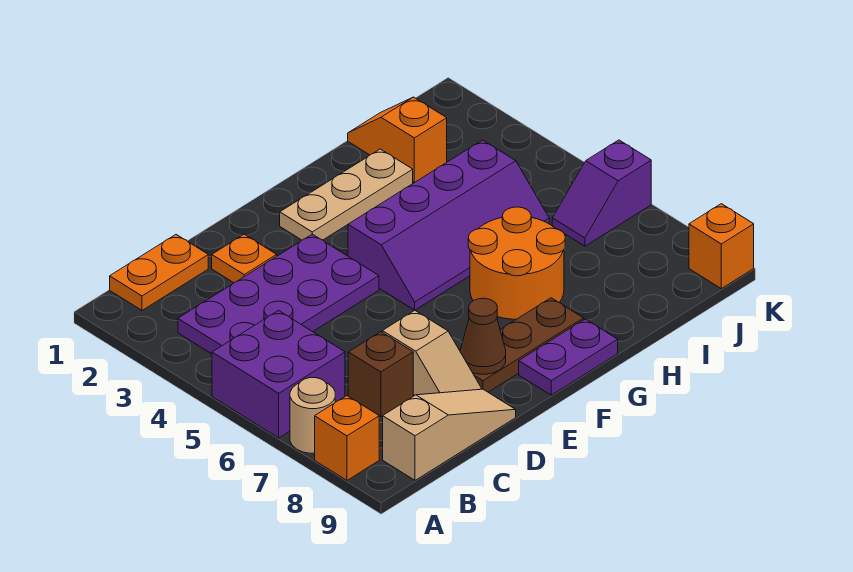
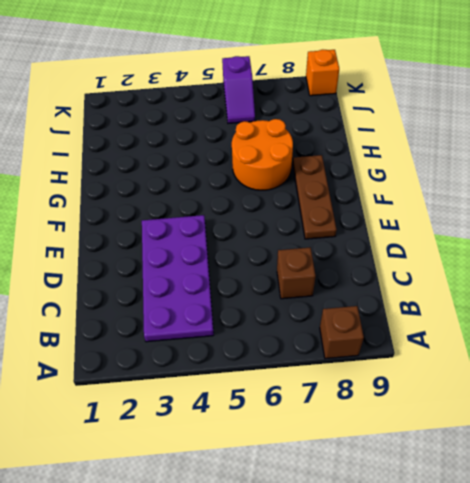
brown 1x1 brick [320,306,364,359] -> orange 1x1 brick [315,396,379,480]
none -> purple 2x2 brick [212,311,345,438]
none -> tan 1x1 round brick [290,378,335,453]
none -> orange 1x2 plate [110,235,208,310]

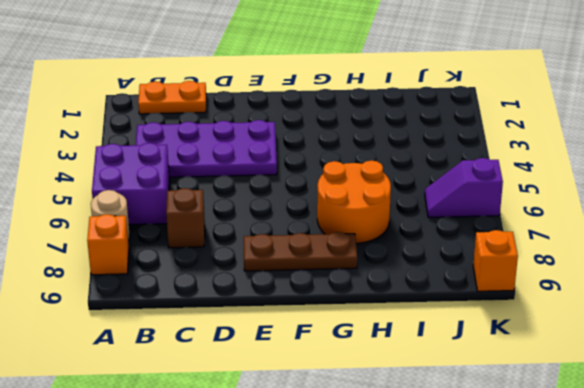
none -> tan 1x3 slope [383,389,516,480]
none -> orange 1x1 plate [212,234,277,283]
none -> tan 1x2 slope [382,310,481,395]

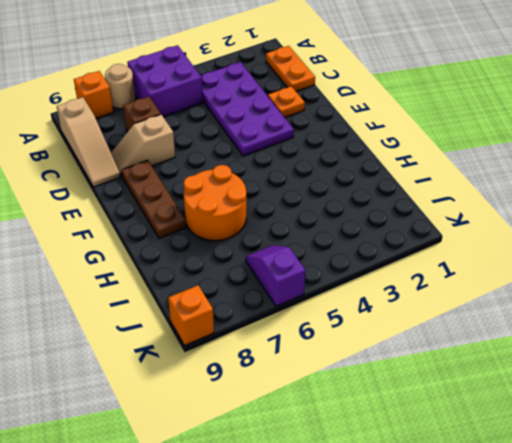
none -> tan 1x3 plate [280,149,413,240]
none -> purple 2x4 slope [348,140,549,310]
none -> purple 1x2 plate [519,319,618,395]

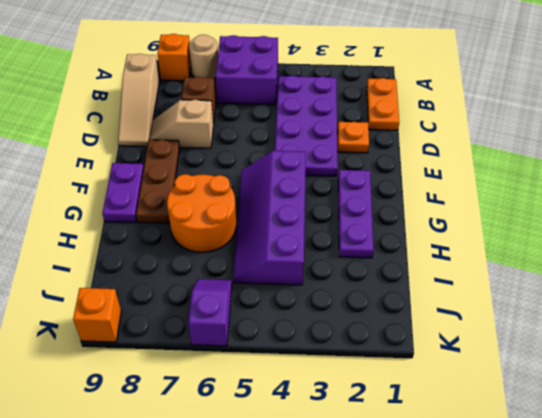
purple 1x3 plate [338,170,373,258] -> tan 1x3 plate [280,149,413,240]
none -> orange 1x2 slope [348,97,447,183]
none -> brown 1x1 cone [460,298,506,374]

